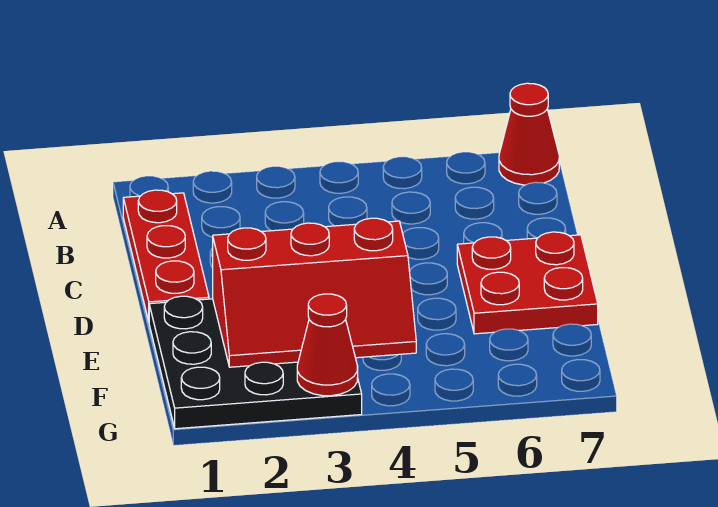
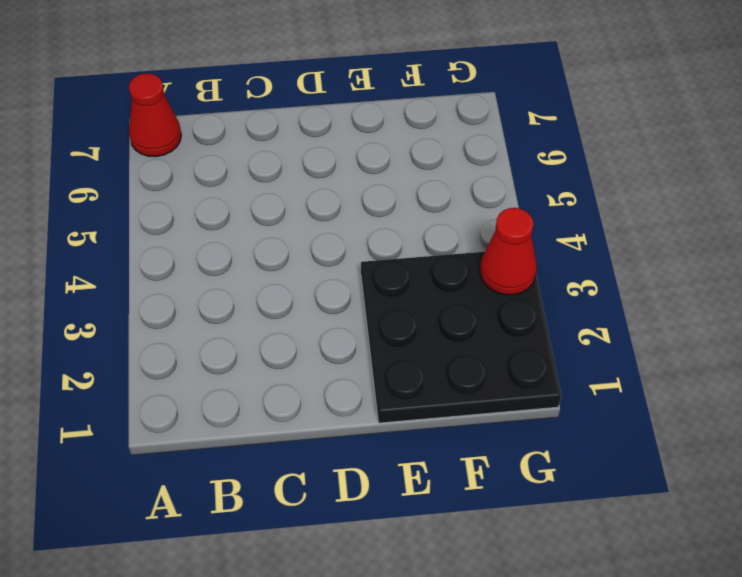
none -> red 1x3 plate [123,190,209,321]
none -> red 2x2 plate [457,232,598,334]

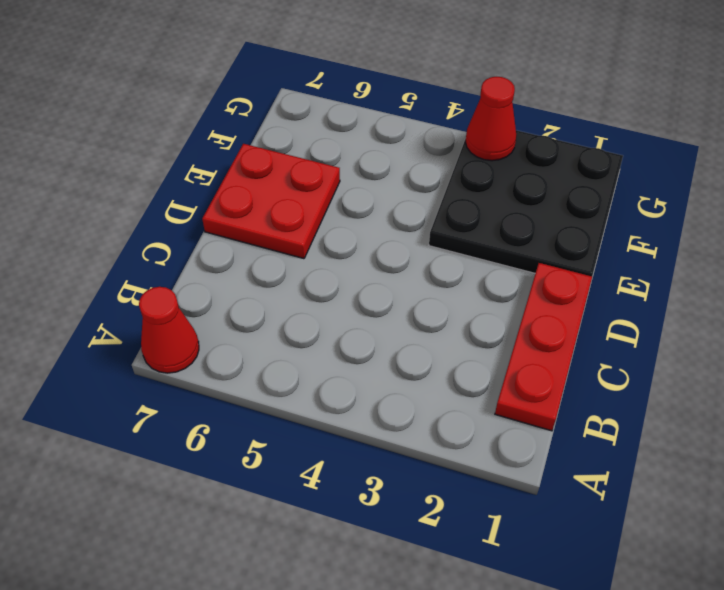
none -> red 2x3 slope [213,218,416,367]

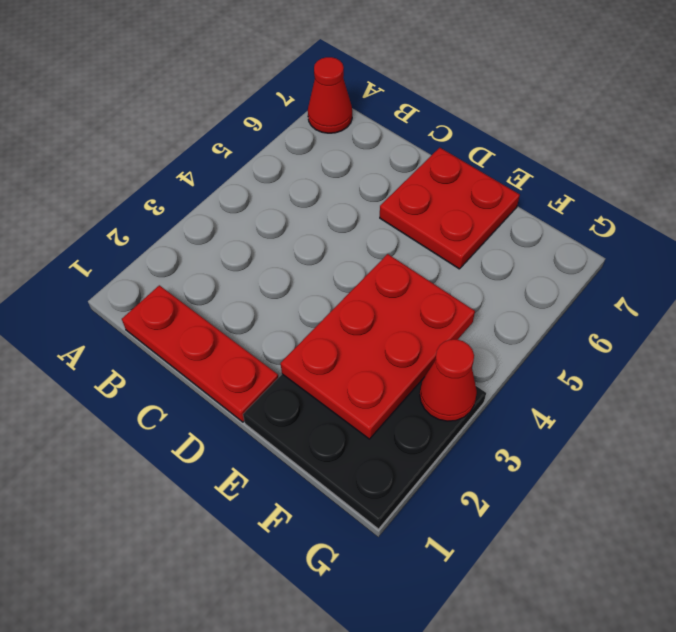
red 2x3 plate [281,254,475,439] -> red 2x3 slope [213,218,416,367]

